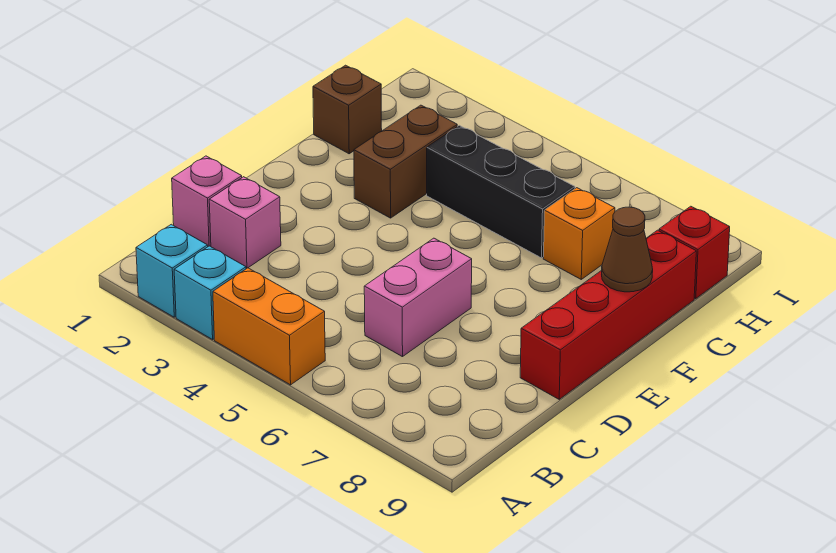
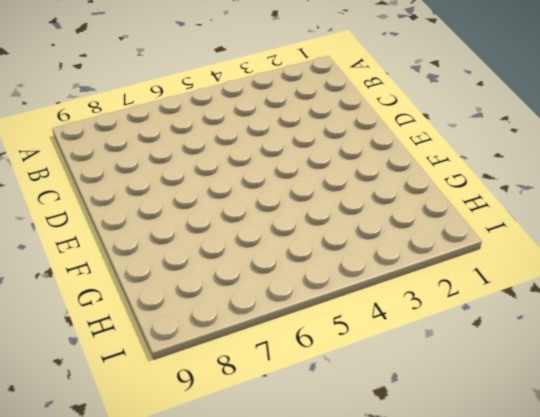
none -> cyan 1x1 brick [136,224,208,317]
none -> cyan 1x1 brick [174,246,246,339]
none -> orange 1x2 brick [213,268,325,385]

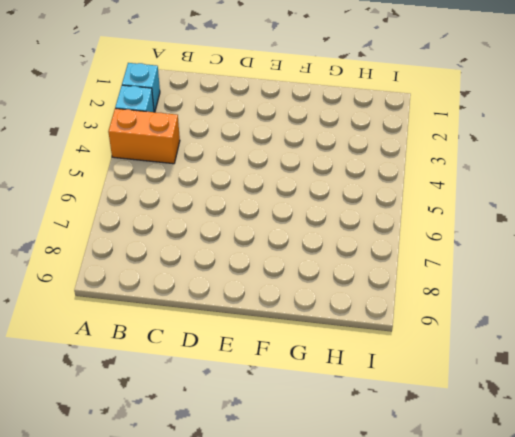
orange 1x2 brick [108,108,180,164] -> orange 1x2 brick turned to [213,268,325,385]
none -> pink 1x1 brick [172,156,242,246]
none -> pink 1x1 brick [209,177,281,268]
none -> pink 1x2 brick [364,238,472,357]

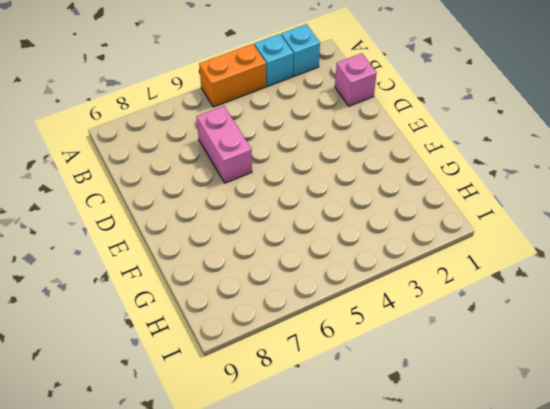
none -> pink 1x1 brick [209,177,281,268]
none -> red 1x4 brick [520,230,696,399]
none -> brown 1x2 brick [354,105,457,218]

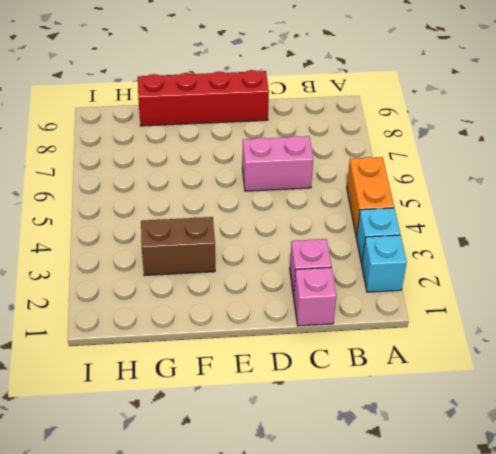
none -> brown 1x1 brick [313,65,382,154]
none -> black 1x3 brick [427,125,575,258]
none -> orange 1x1 brick [543,188,615,279]

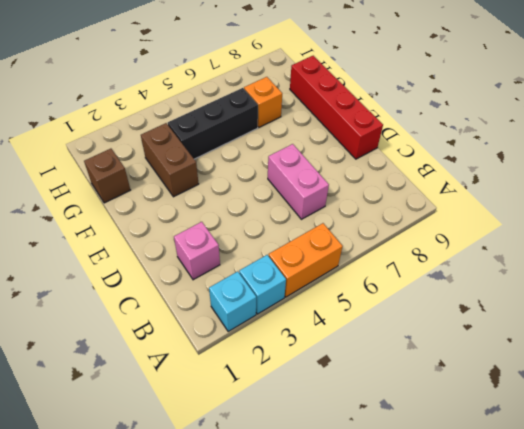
none -> pink 1x1 brick [172,156,242,246]
none -> red 1x1 brick [659,206,730,299]
none -> brown 1x1 cone [602,207,653,292]

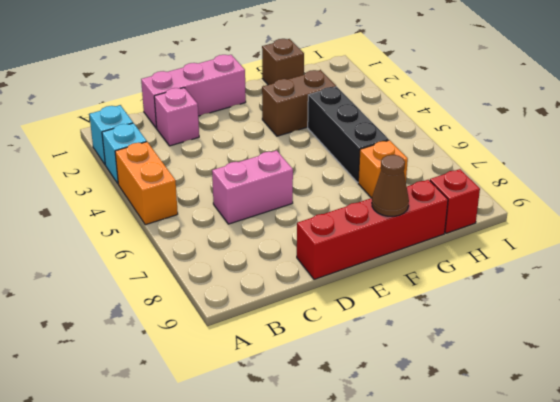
pink 1x3 brick [141,55,246,128] -> pink 1x1 brick [172,156,242,246]

